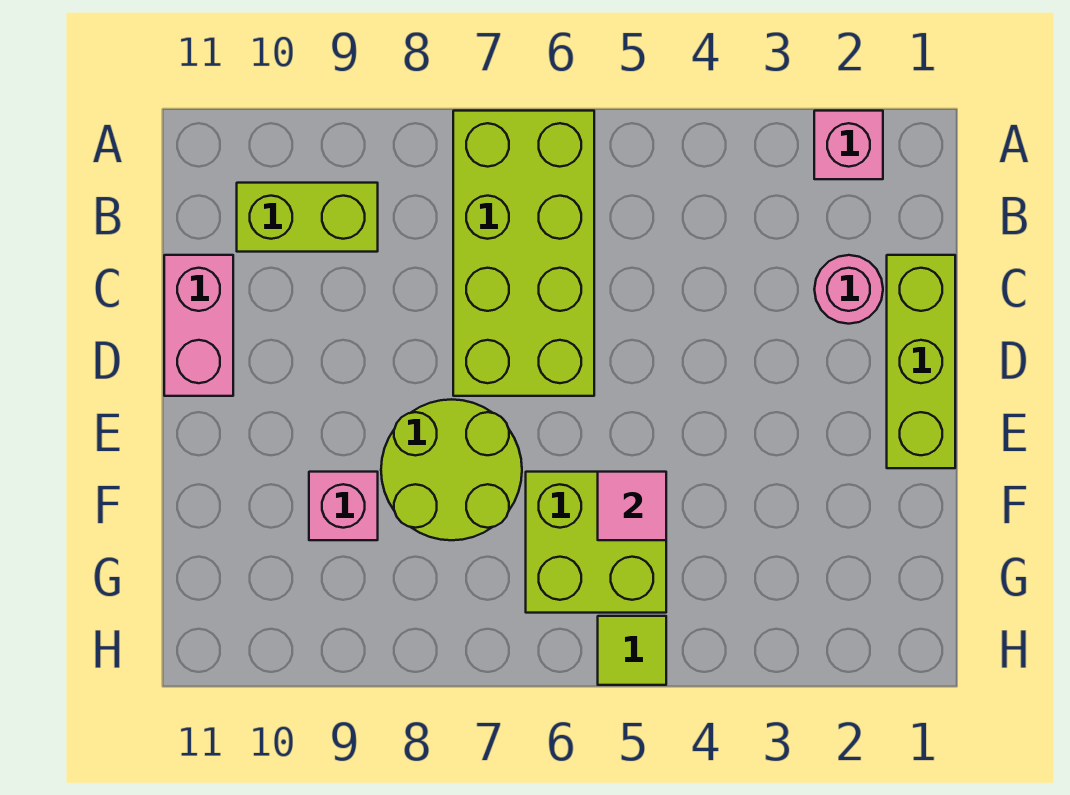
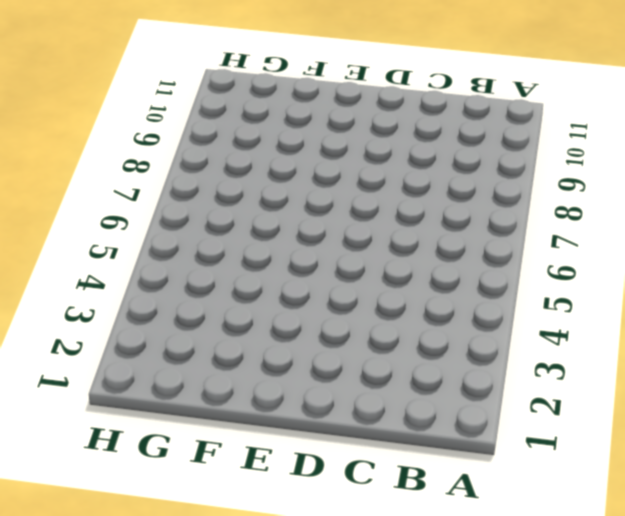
none -> pink 1x1 brick [814,111,883,179]
none -> lime 2x4 brick [453,111,594,396]

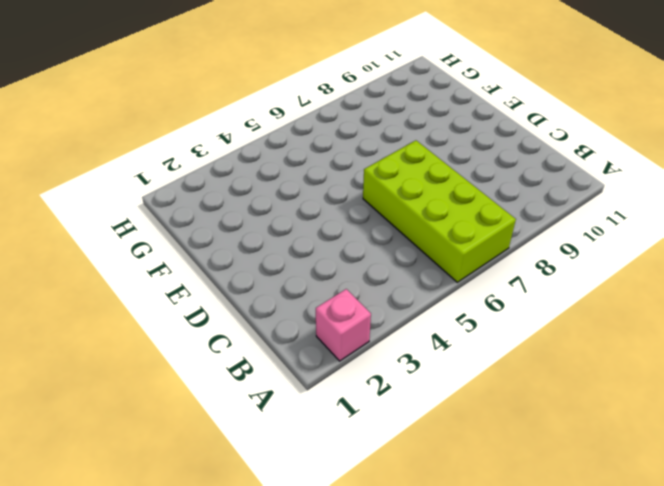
none -> lime 1x2 brick [237,183,378,252]
none -> lime 1x3 brick [887,255,955,468]

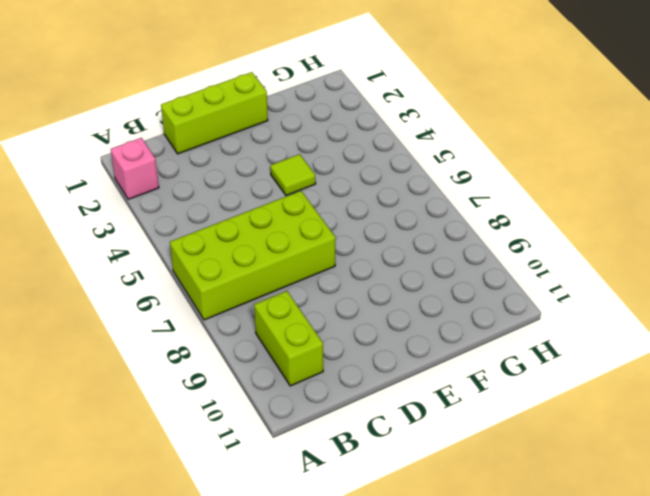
lime 1x1 tile [270,154,316,196] -> lime 1x1 tile moved to [598,616,666,685]
none -> pink 1x1 round brick [814,255,883,324]
none -> pink 1x2 brick [164,255,233,396]

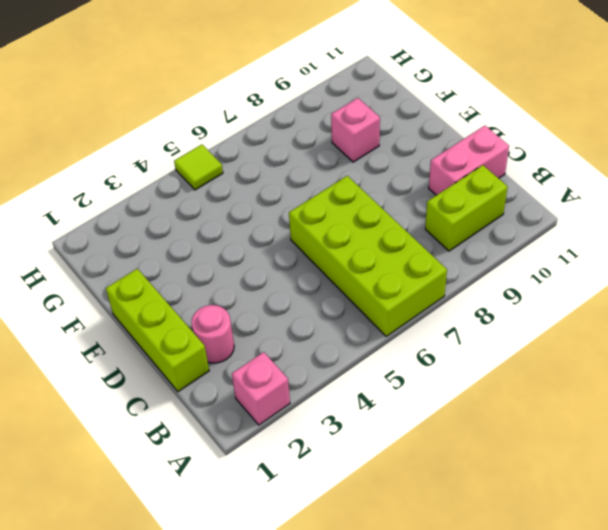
pink 1x2 brick [429,126,509,195] -> pink 1x2 brick turned to [164,255,233,396]
none -> lime 2x2 round brick [381,399,522,540]
none -> lime 2x2 brick [526,472,666,613]

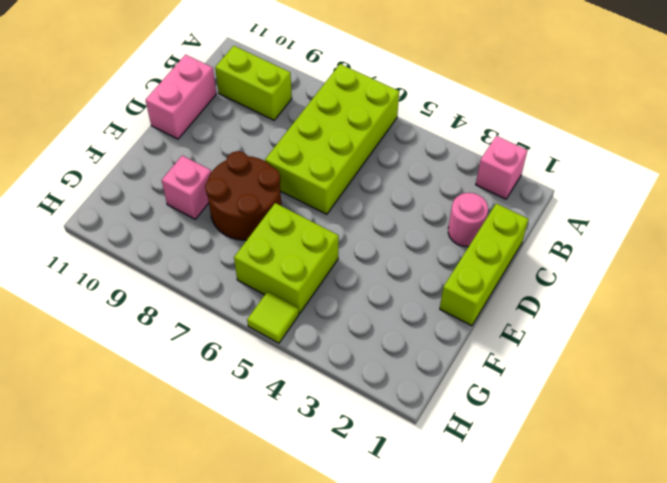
brown 2x2 round brick [205,151,281,240] -> lime 2x2 round brick [381,399,522,540]
none -> pink 1x1 tile [598,472,666,540]

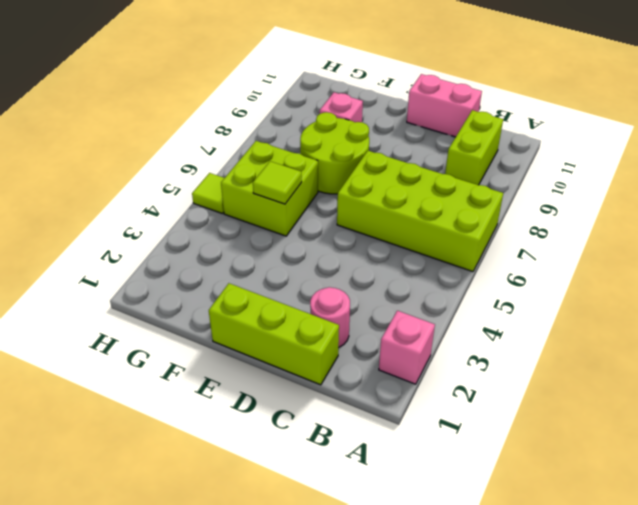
lime 1x1 tile [253,161,302,204] -> pink 1x1 tile [598,472,666,540]

